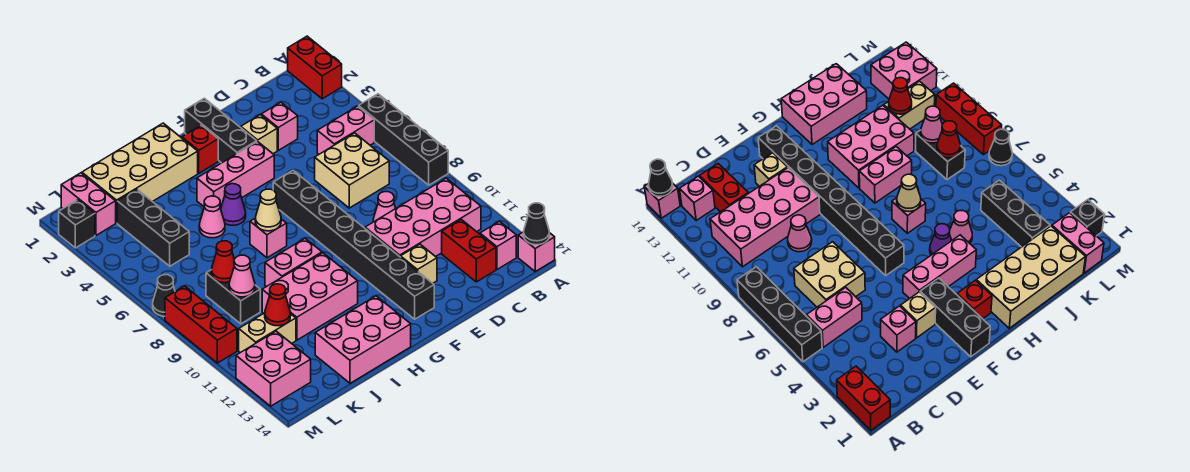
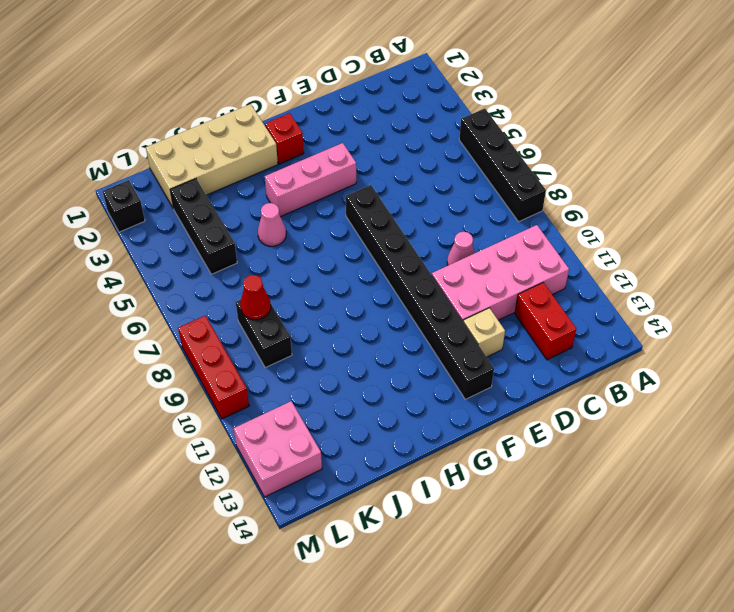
none -> red 1x2 brick [288,36,342,99]
none -> pink 1x1 brick [518,232,555,271]
none -> pink 1x2 brick [317,106,374,154]
none -> pink 1x1 brick [480,221,516,270]

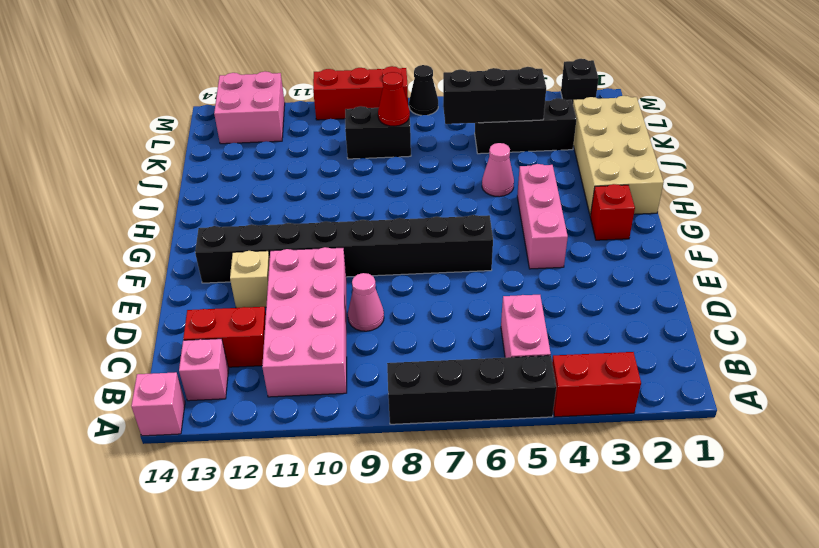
red 1x2 brick [552,352,641,417] -> red 1x2 brick moved to [288,36,342,99]
black 1x3 brick [443,67,546,124] -> black 1x3 brick moved to [185,98,257,163]
none -> tan 2x2 brick [315,133,389,208]
none -> pink 1x1 brick [261,102,298,150]
none -> tan 1x1 brick [241,115,277,154]
none -> purple 1x1 cone [221,184,246,225]

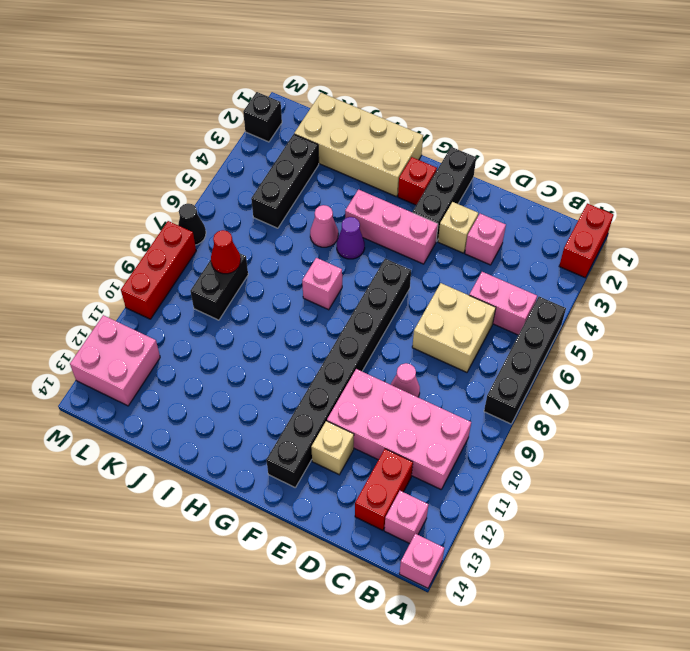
none -> pink 1x2 brick [265,238,322,287]
none -> pink 2x3 brick [262,253,358,340]
none -> pink 2x3 brick [315,296,411,383]
none -> tan 1x2 brick [239,313,296,353]

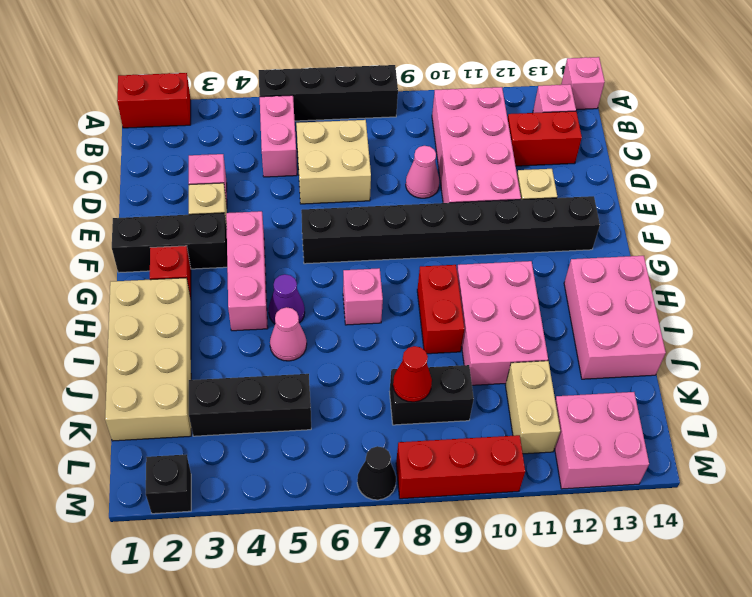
red 1x2 brick [417,265,464,354] -> pink 1x2 brick [265,238,322,287]
none -> pink 1x2 brick [61,173,116,235]
none -> black 1x1 cone [524,203,549,245]
none -> tan 1x1 cone [255,189,281,231]
none -> pink 1x1 cone [229,255,255,297]

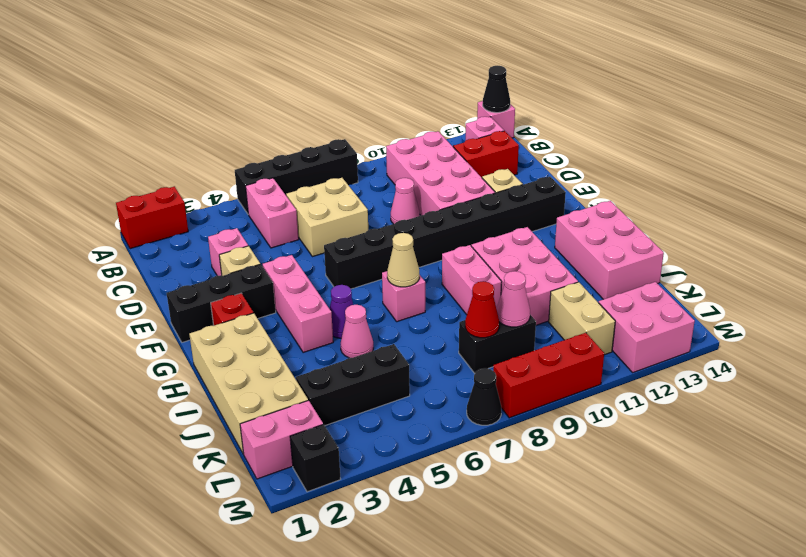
none -> red 1x1 cone [265,284,291,326]

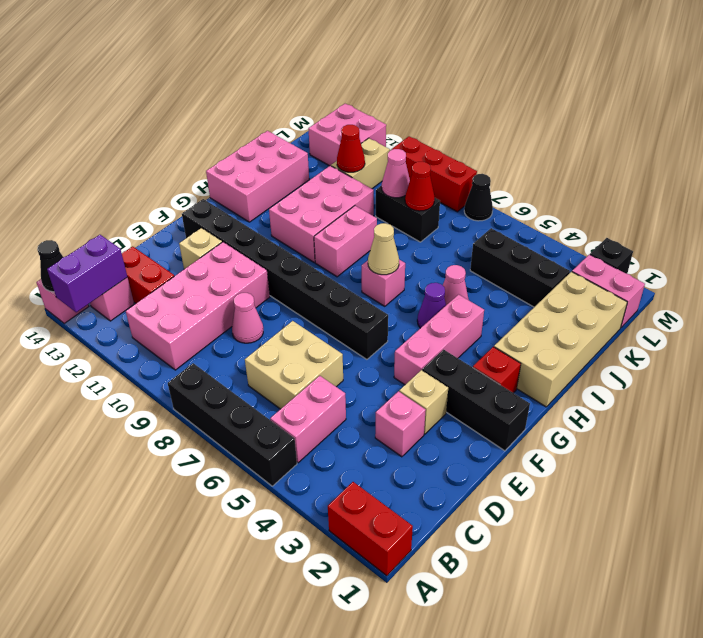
purple 1x2 brick [47,235,127,312] -> none

